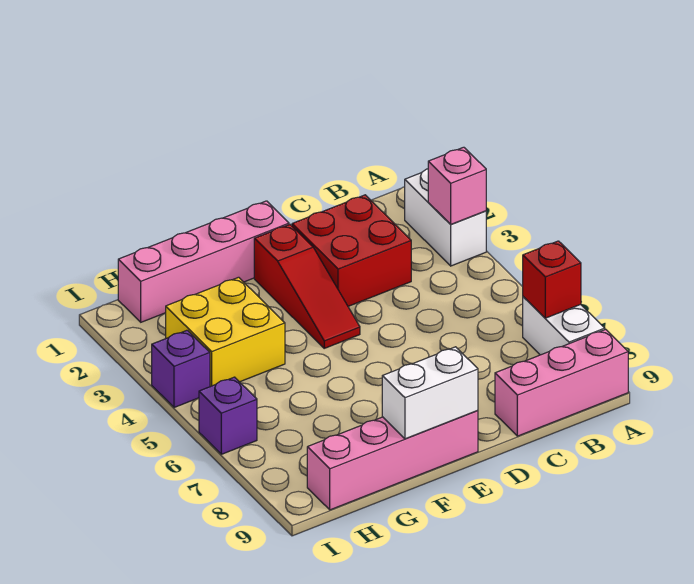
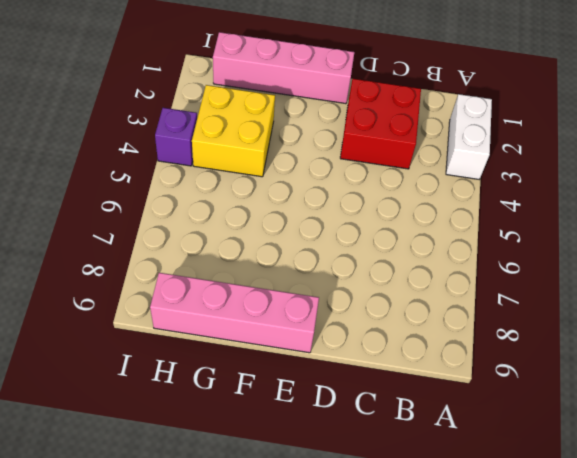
none -> white 1x2 brick [523,297,605,355]
none -> pink 1x3 brick [495,329,628,436]
none -> red 1x3 slope [254,225,360,348]

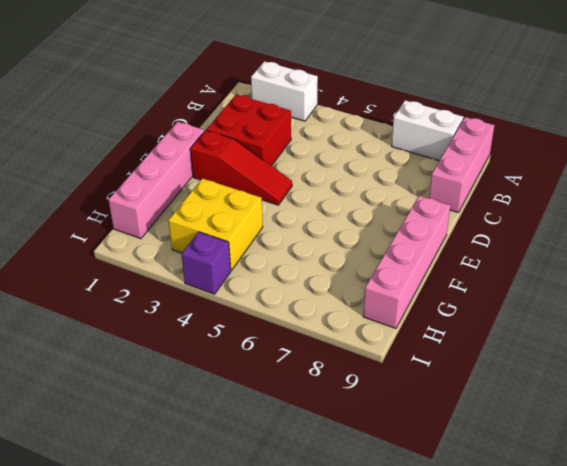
none -> purple 1x1 brick [199,377,257,454]
none -> pink 1x1 brick [428,147,486,224]
none -> red 1x1 brick [523,241,581,318]

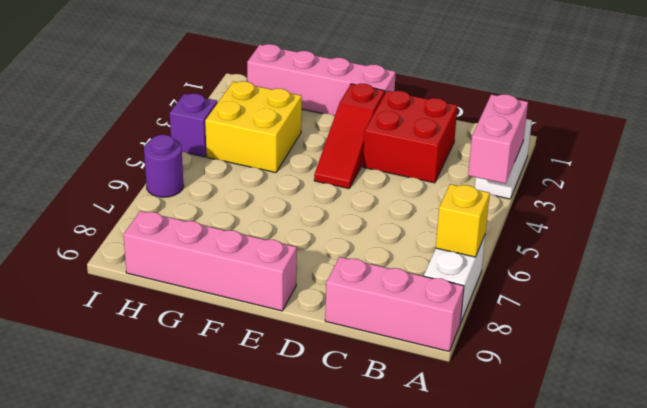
pink 1x2 brick [468,94,528,184] -> pink 1x1 brick [428,147,486,224]
yellow 1x1 brick [436,184,490,257] -> red 1x1 brick [523,241,581,318]
purple 1x1 round brick [144,135,184,197] -> purple 1x1 brick [199,377,257,454]
none -> white 1x2 brick [382,347,478,439]

